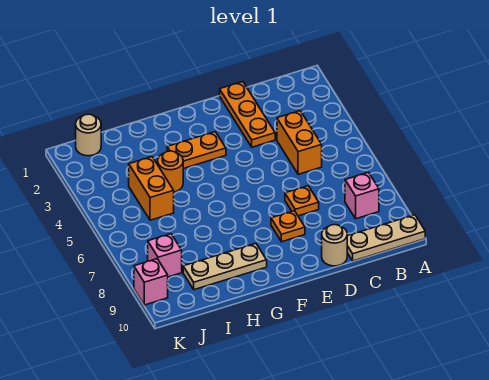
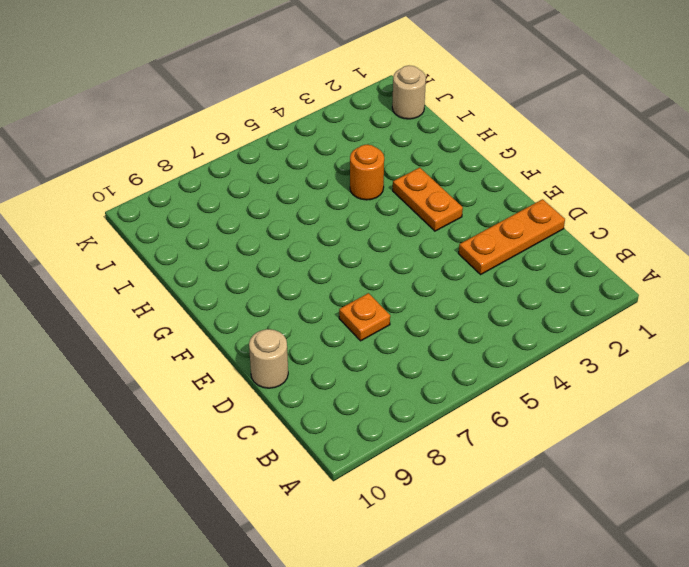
none -> tan 1x3 plate [347,215,425,261]
none -> pink 1x1 brick [345,172,379,219]
none -> orange 1x2 brick [277,111,322,174]

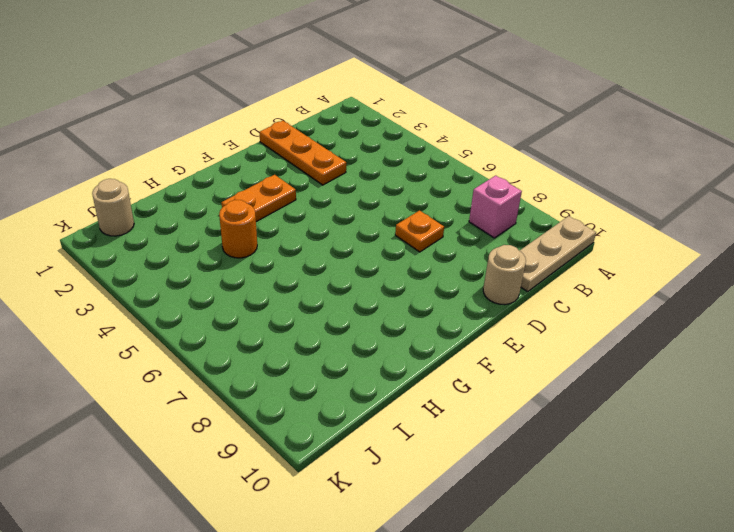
none -> orange 1x2 brick [277,111,322,174]
none -> orange 1x1 plate [271,211,305,242]
none -> tan 1x3 plate [183,243,267,290]

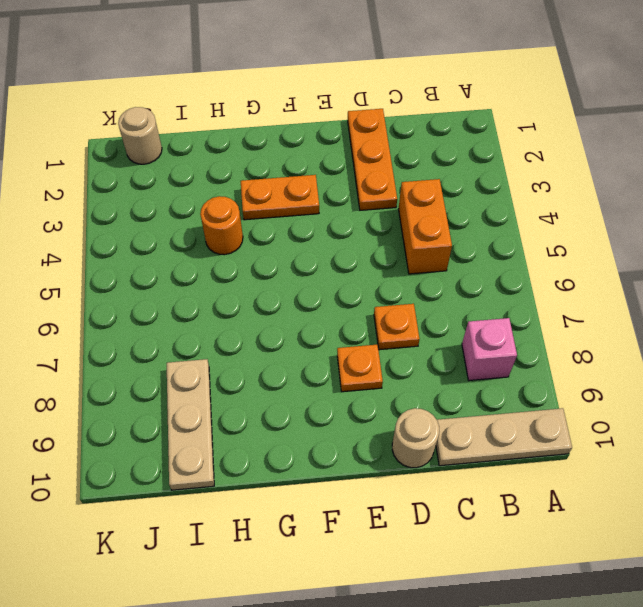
tan 1x3 plate [167,359,214,490] -> tan 1x3 plate turned to [183,243,267,290]
none -> orange 1x2 brick [129,157,174,220]
none -> pink 1x1 brick [148,234,182,277]
none -> pink 1x1 brick [134,259,168,305]

